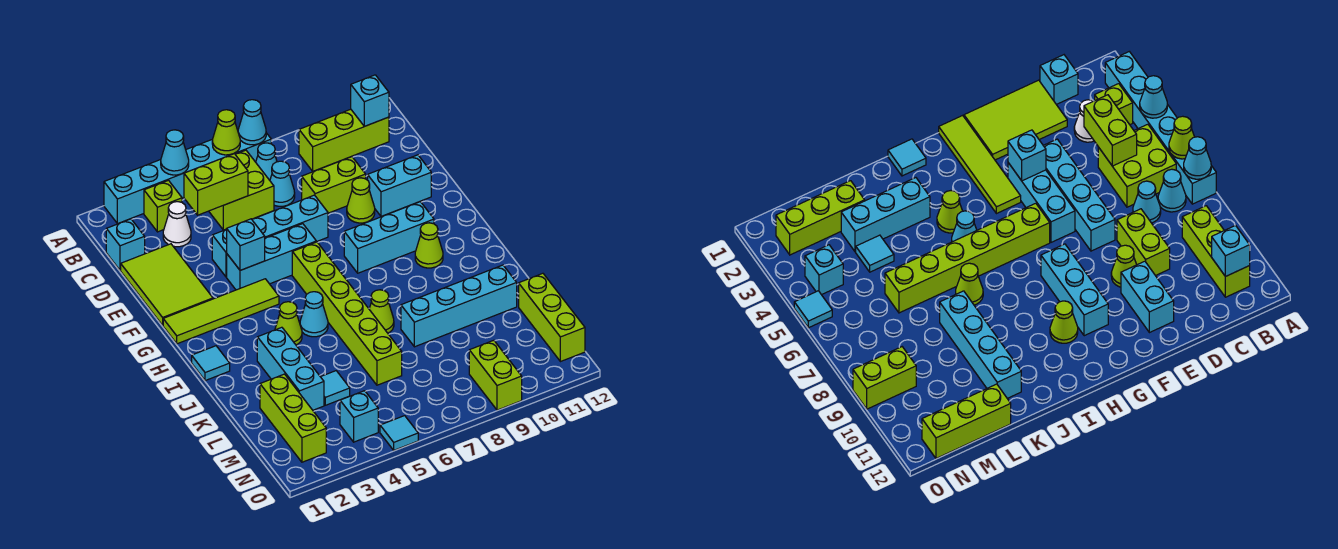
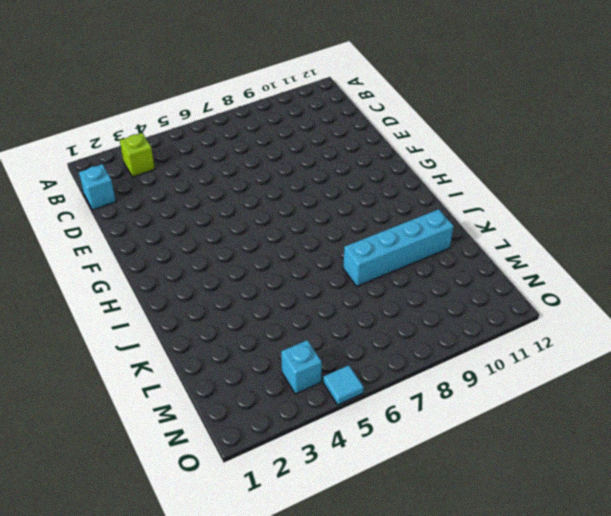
none -> cyan 1x6 brick [104,133,271,224]
none -> lime 2x2 brick [209,150,274,230]
none -> cyan 1x1 cone [256,143,277,180]
none -> lime 1x3 brick [299,109,389,171]

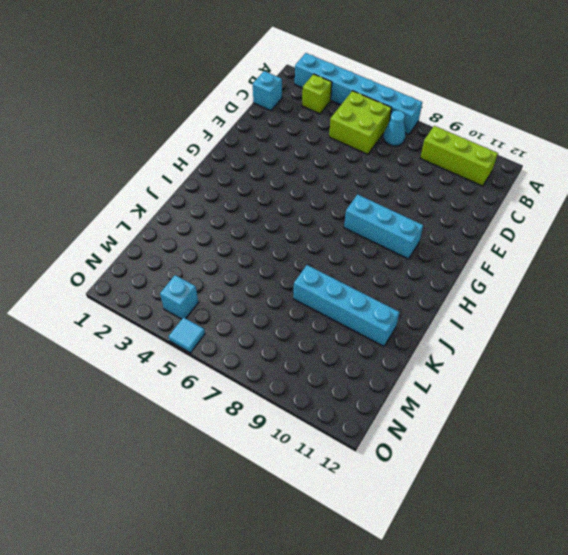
none -> white 1x1 cone [163,202,191,247]
none -> cyan 1x1 cone [270,161,295,206]
none -> lime 2x3 tile [121,244,213,325]
none -> lime 1x2 brick [302,157,366,213]

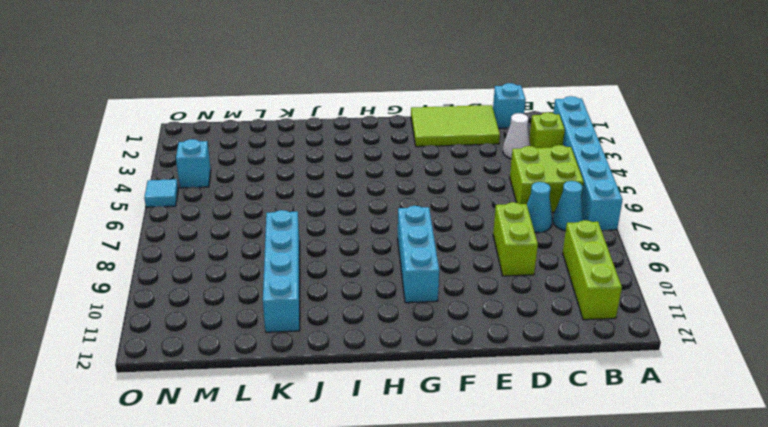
none -> cyan 1x4 brick [212,195,328,277]
none -> lime 1x1 cone [347,178,375,223]
none -> cyan 1x2 brick [368,155,431,217]
none -> cyan 1x3 brick [227,224,316,290]

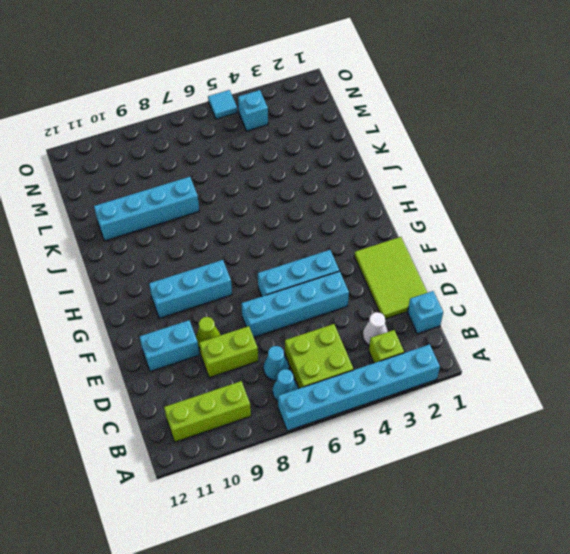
none -> lime 1x4 tile [163,279,279,344]
none -> lime 1x6 brick [292,242,402,385]
none -> lime 1x1 cone [415,223,443,268]
none -> cyan 1x1 tile [192,346,230,381]

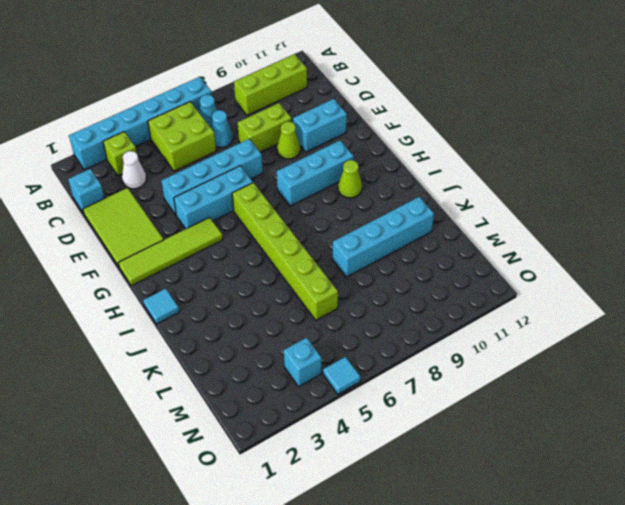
none -> lime 1x1 cone [275,302,302,345]
none -> cyan 1x1 cone [300,292,328,337]
none -> cyan 1x3 brick [257,327,324,410]
none -> lime 1x1 cone [369,290,394,333]

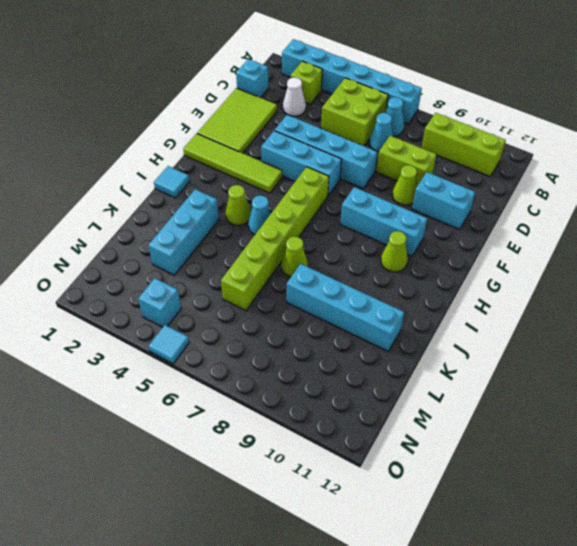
none -> lime 1x3 brick [260,374,326,462]
none -> cyan 1x1 tile [321,371,350,405]
none -> lime 1x3 brick [519,273,585,362]
none -> lime 1x2 brick [469,340,522,410]

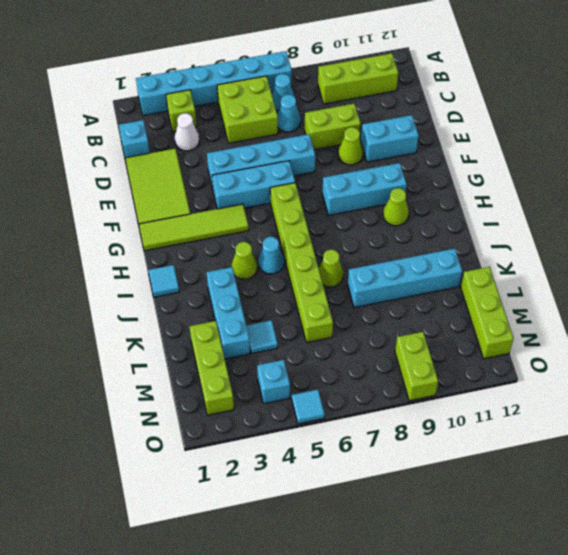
none -> cyan 1x1 cone [161,130,189,175]
none -> lime 1x1 cone [212,110,240,155]
none -> cyan 1x1 cone [238,100,266,145]
none -> cyan 1x1 brick [351,75,389,126]

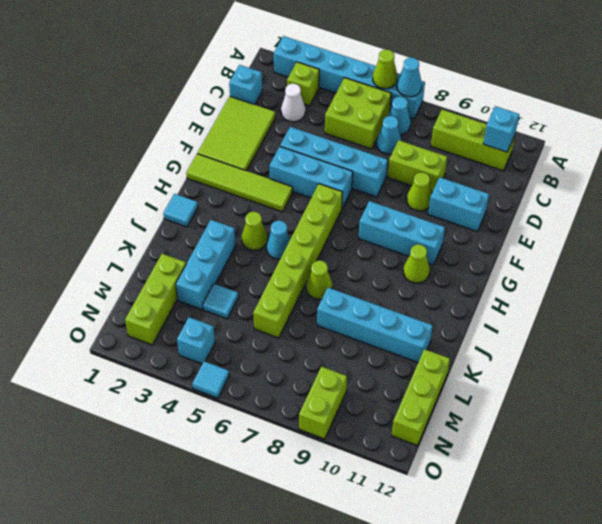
none -> cyan 1x1 cone [161,130,189,175]
none -> lime 1x2 brick [184,154,248,215]
none -> cyan 1x1 brick [227,219,265,270]

